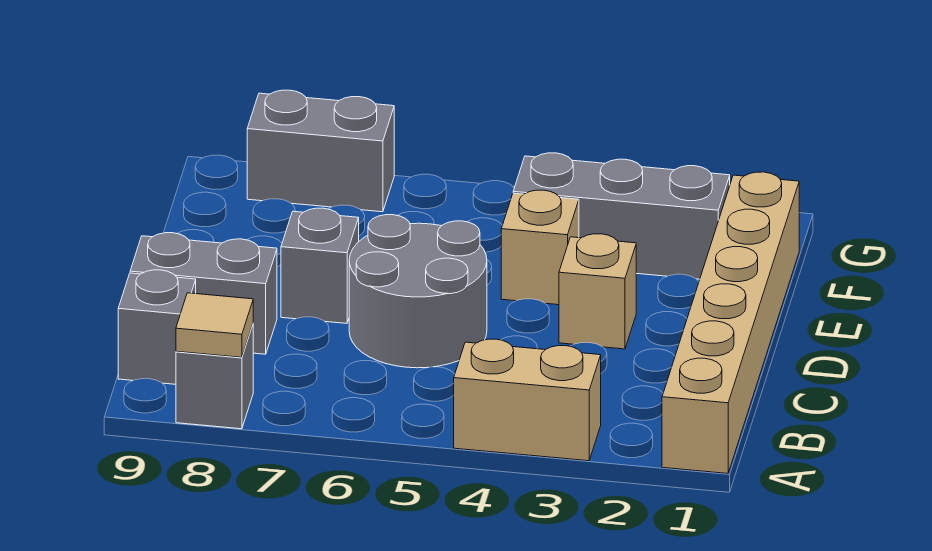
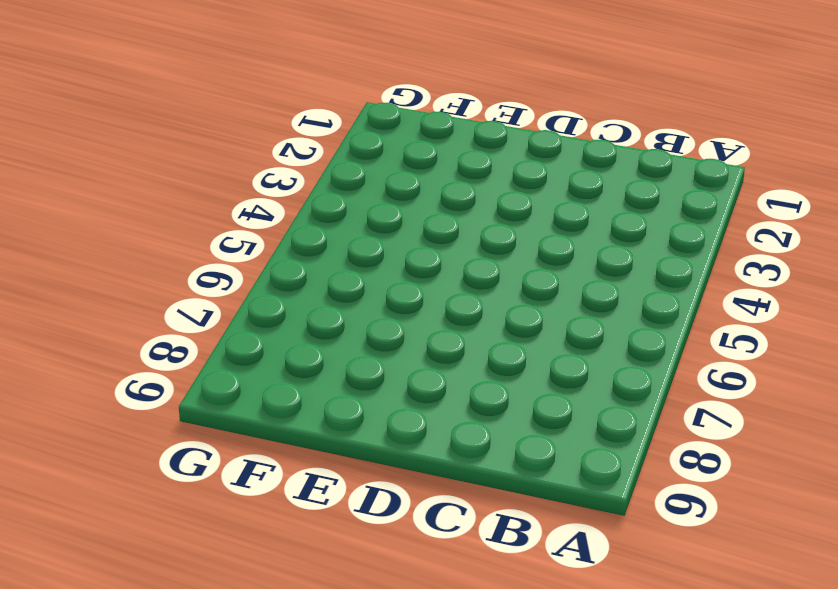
none -> tan 1x6 brick [662,172,799,474]
none -> tan 1x2 brick [454,339,601,461]
none -> grey 1x1 brick [176,325,253,429]

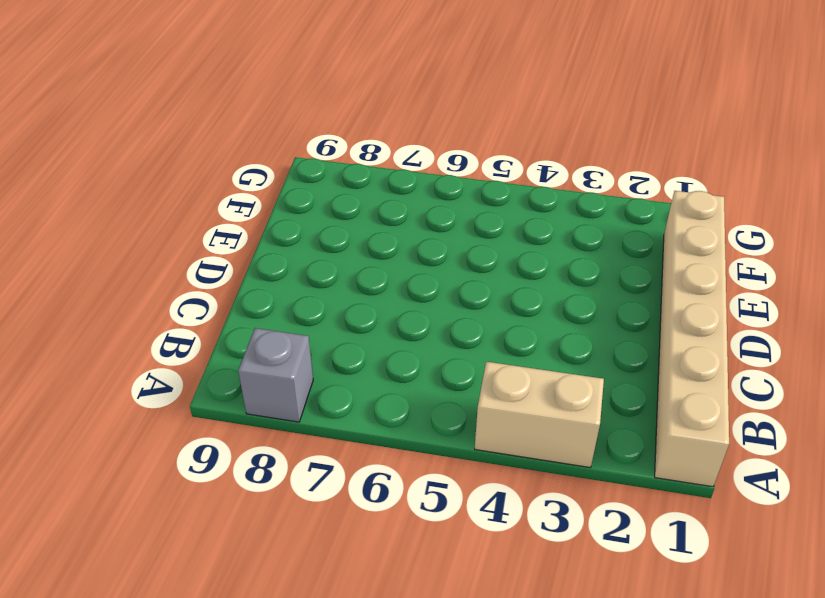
none -> grey 1x1 brick [118,270,196,384]
none -> grey 2x2 round brick [349,215,487,368]
none -> grey 1x2 brick [130,233,277,354]

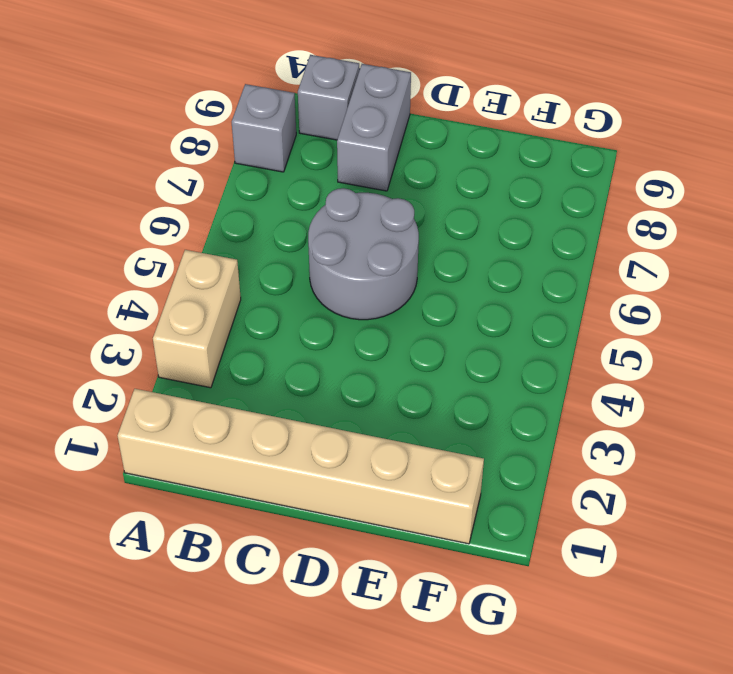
none -> tan 1x1 brick [559,234,636,349]
none -> grey 1x1 brick [281,208,359,323]
none -> tan 1x1 brick [501,190,579,305]

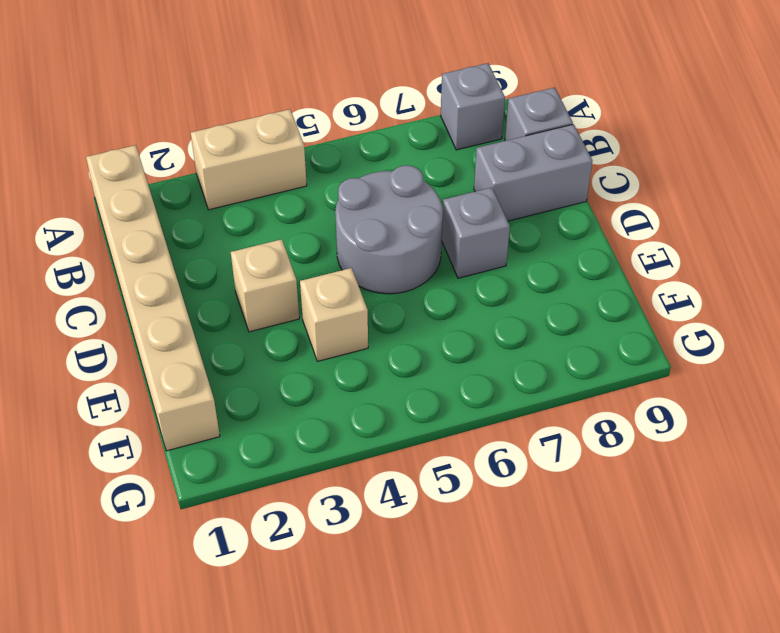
none -> grey 1x3 brick [513,153,730,279]
none -> grey 1x2 brick [247,90,394,212]
none -> tan 1x1 tile [176,293,253,357]

